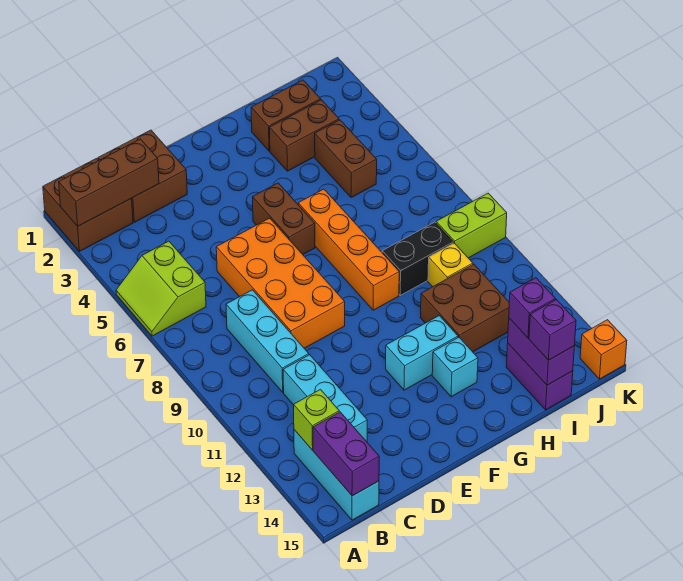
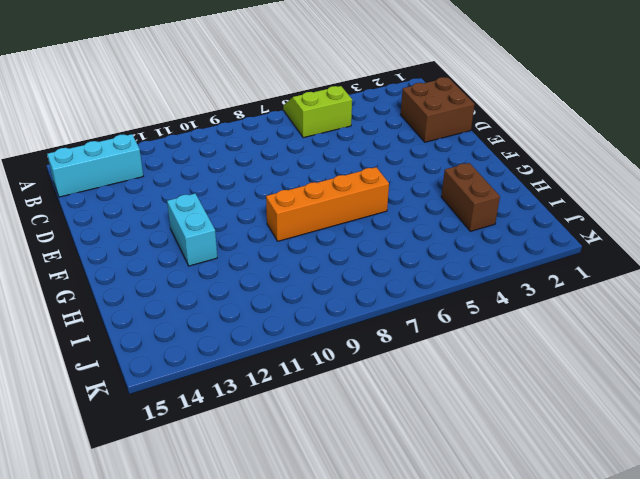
none -> brown 2x2 brick [43,159,133,252]
none -> cyan 1x3 brick [226,290,309,392]
none -> cyan 1x3 brick [283,355,367,442]

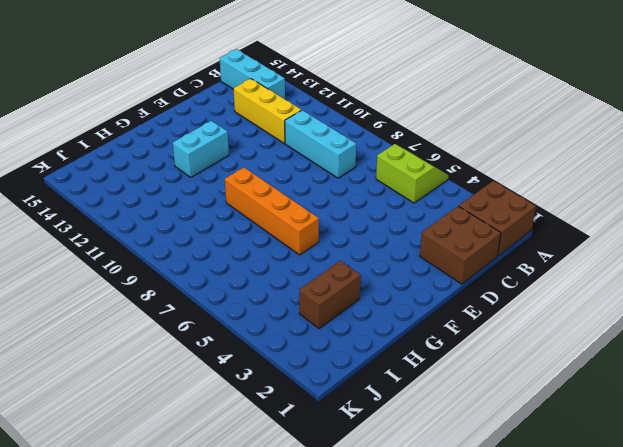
yellow 1x3 brick [234,79,301,143] -> cyan 1x3 brick [283,355,367,442]
none -> orange 2x4 brick [216,218,345,348]
none -> brown 1x2 brick [252,183,315,254]
none -> cyan 1x1 brick [432,337,478,397]

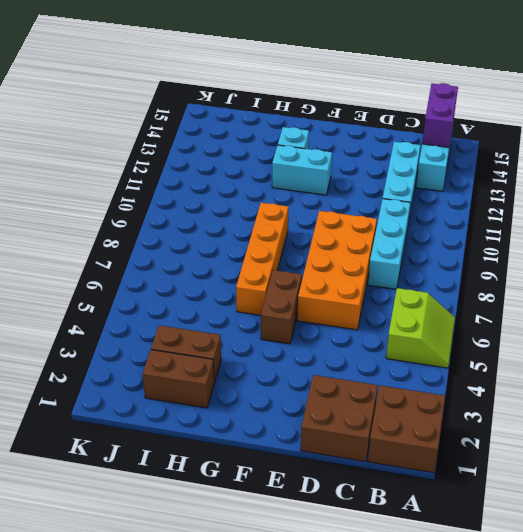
none -> black 1x2 brick [382,222,453,295]
none -> brown 2x2 brick [421,264,509,352]
none -> brown 1x2 brick [315,120,377,198]

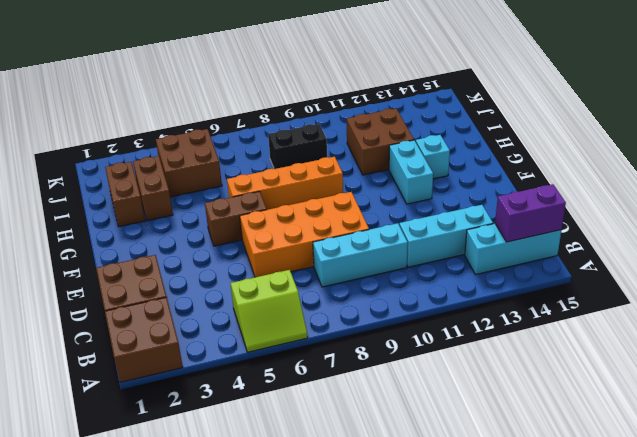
brown 2x2 brick [156,129,222,197] -> brown 1x2 brick [315,120,377,198]
black 1x2 brick [268,124,327,169] -> black 1x2 brick turned to [382,222,453,295]
none -> yellow 1x1 brick [428,243,473,287]
none -> purple 1x2 brick [506,344,573,410]
none -> lime 1x2 brick [436,193,507,258]

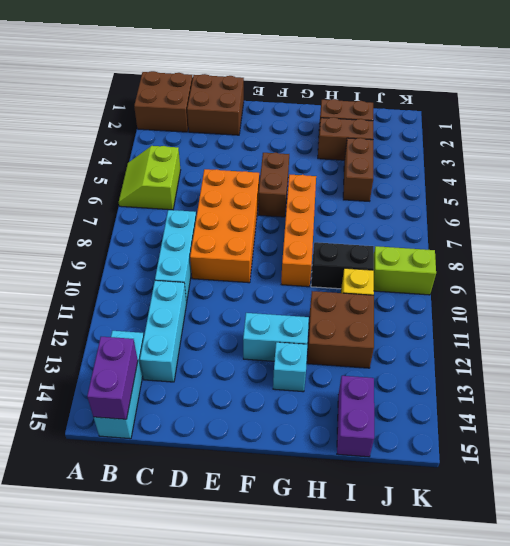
none -> orange 1x1 brick [580,320,627,379]
none -> brown 1x3 brick [59,139,159,226]
none -> lime 1x1 brick [294,390,339,450]

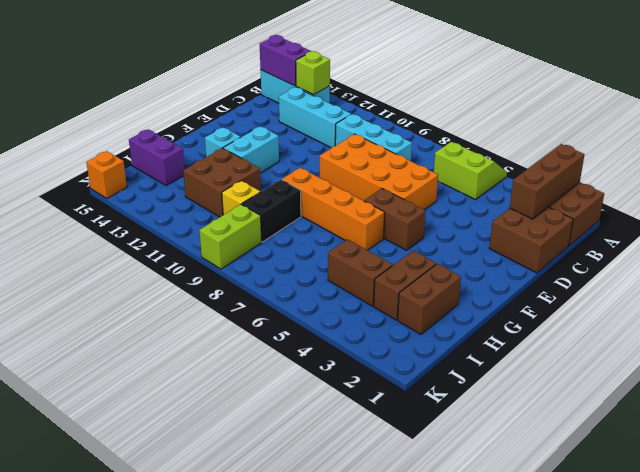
none -> purple 1x2 brick [508,318,574,385]
none -> purple 1x1 brick [509,278,556,338]
none -> purple 1x1 brick [529,300,576,360]

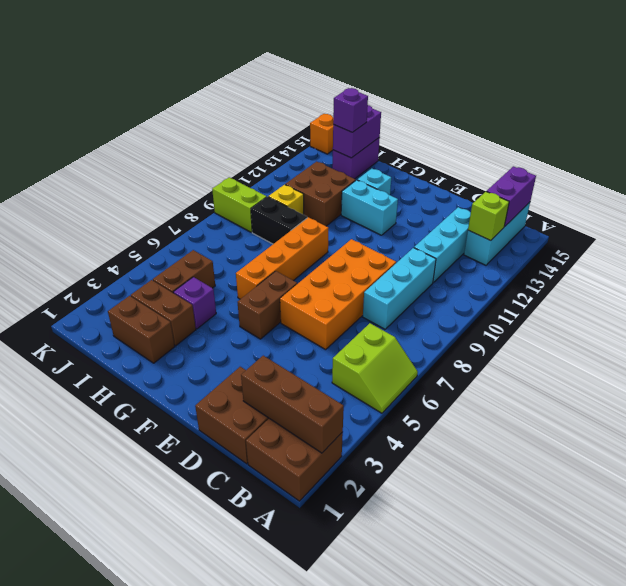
purple 1x1 brick [173,277,216,329] -> purple 1x1 brick moved to [529,300,576,360]

